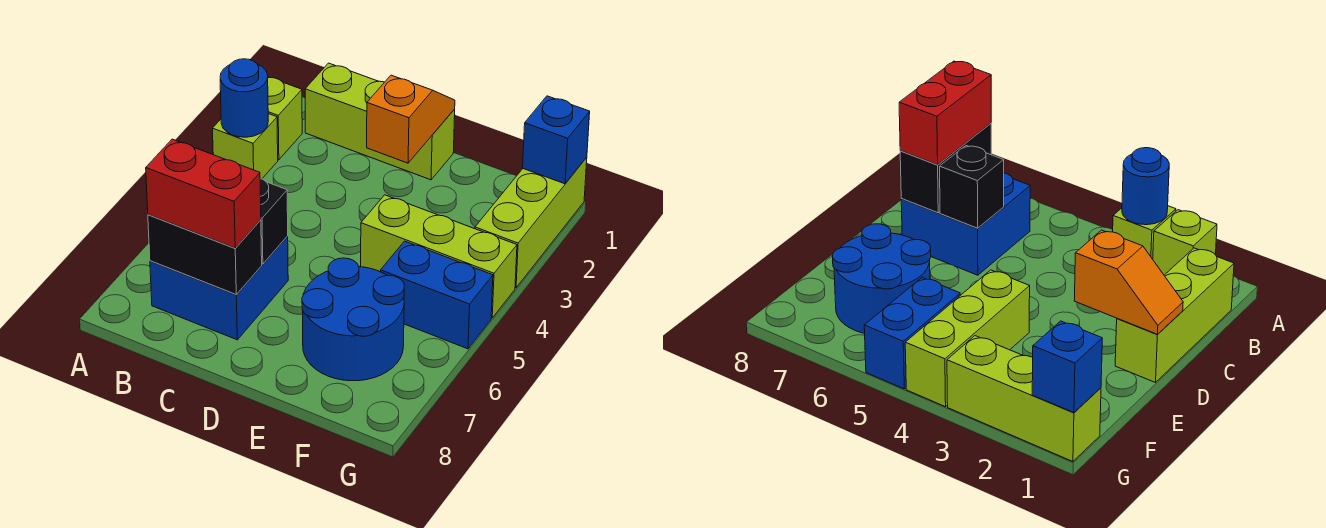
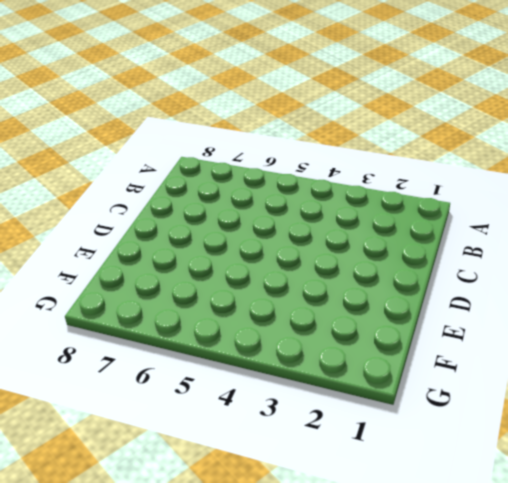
none -> lime 1x1 brick [268,77,302,160]
none -> lime 1x1 brick [213,114,278,179]
none -> lime 1x3 brick [305,63,455,180]

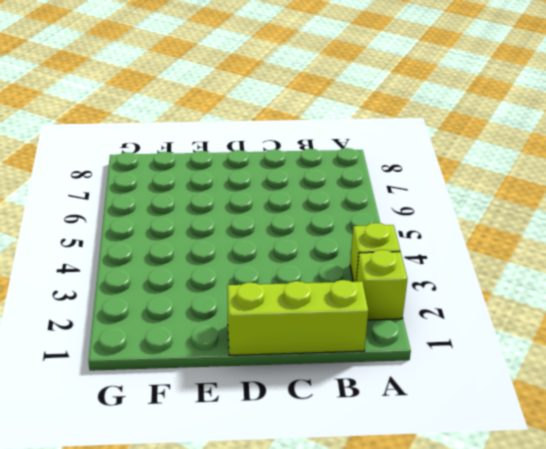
none -> blue 2x2 brick [150,236,288,340]
none -> lime 1x3 brick [361,195,517,318]
none -> blue 2x2 round brick [302,258,404,381]

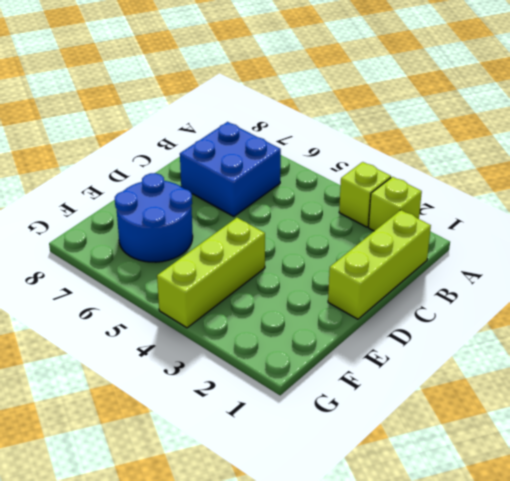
none -> blue 1x2 brick [381,241,493,349]
none -> lime 1x3 brick [475,157,587,288]
none -> blue 1x1 round brick [220,59,268,137]

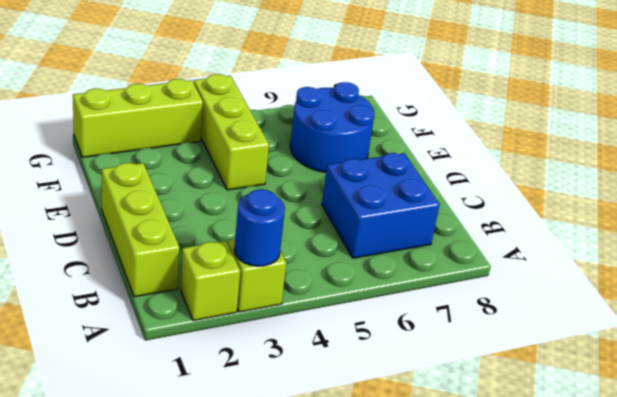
none -> blue 1x2 brick [381,241,493,349]
none -> black 1x2 brick [148,215,262,295]
none -> black 1x1 brick [260,179,288,264]

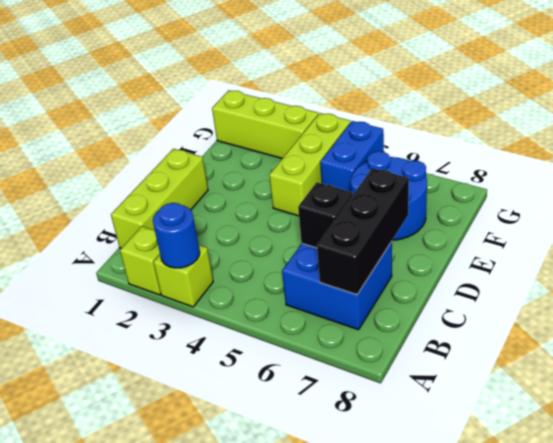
black 1x3 brick [317,168,409,294] -> black 1x2 brick [148,215,262,295]
none -> orange 1x2 slope [367,75,455,163]
none -> blue 1x1 brick [523,96,590,184]
none -> red 1x2 brick [146,139,261,248]

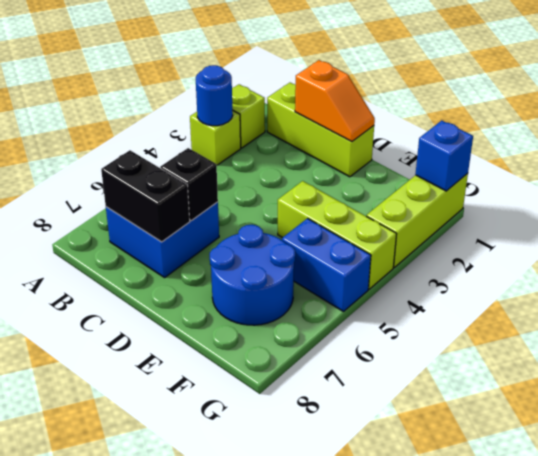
orange 1x2 slope [295,60,375,141] -> orange 1x2 slope turned to [367,75,455,163]
none -> red 1x2 brick [146,139,261,248]

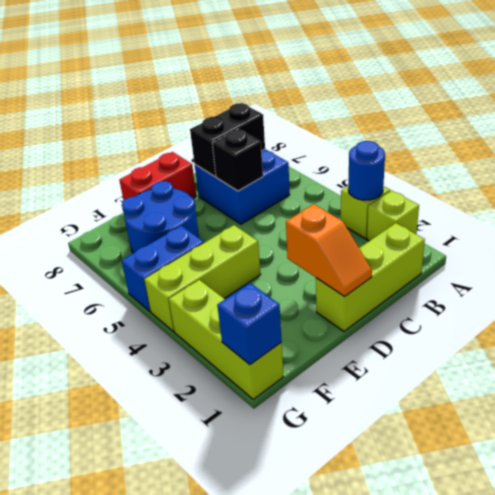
red 1x2 brick [119,152,196,200] -> red 1x2 brick moved to [146,139,261,248]

